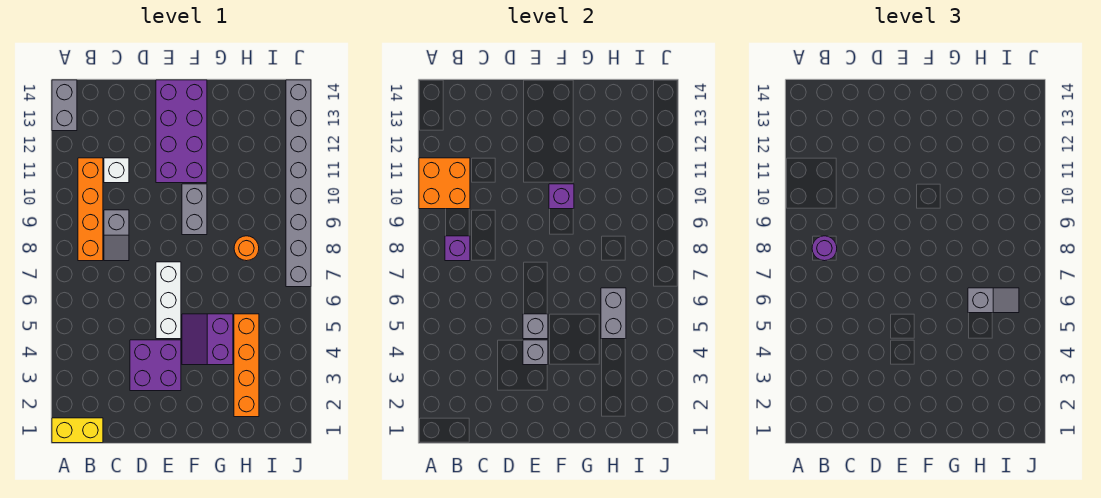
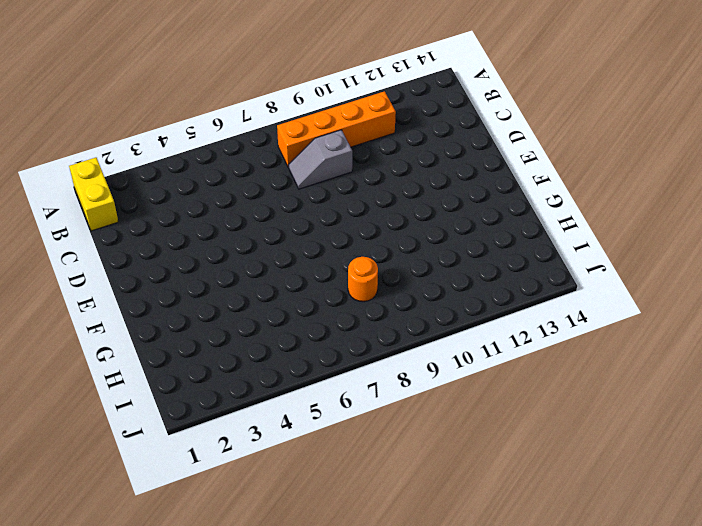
none -> grey 1x2 brick [52,80,77,131]
none -> white 1x1 brick [104,158,129,183]
none -> purple 2x2 brick [130,340,181,391]

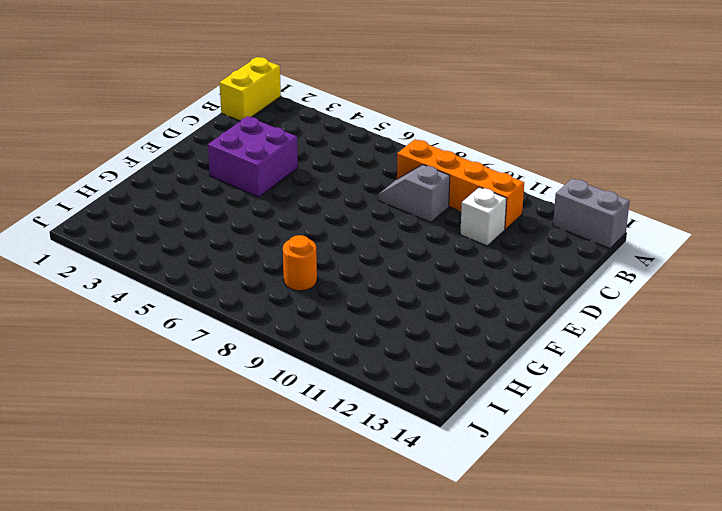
none -> white 1x3 brick [156,262,181,339]
none -> purple 2x4 brick [156,80,207,183]
none -> purple 2x2 slope [182,314,233,365]

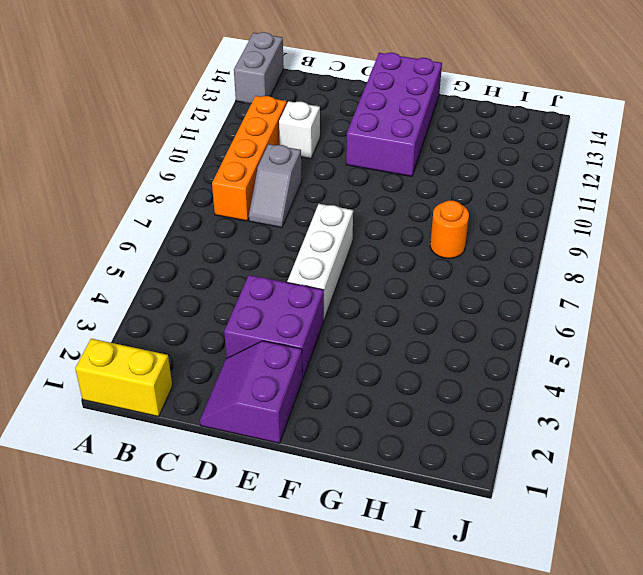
purple 2x2 slope [200,341,302,443] -> purple 2x2 slope moved to [182,314,233,365]
none -> grey 1x2 brick [182,184,207,235]
none -> orange 1x4 brick [234,314,259,417]
none -> grey 1x8 brick [286,80,311,287]

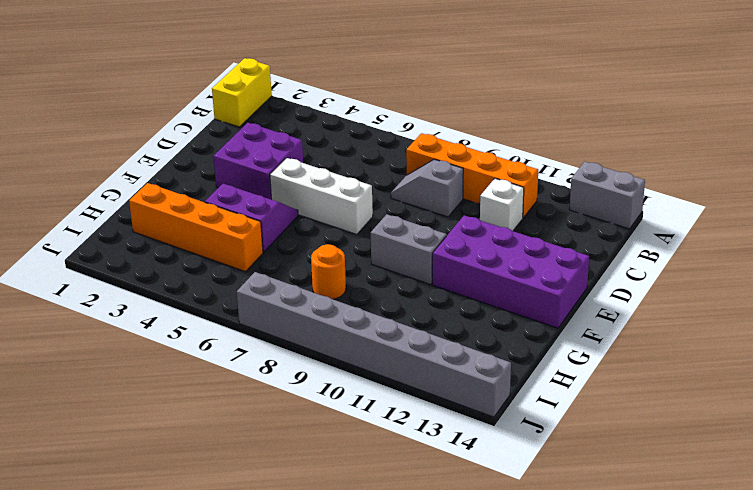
none -> orange 2x2 brick [419,158,470,209]
none -> purple 1x1 brick [445,236,470,261]
none -> grey 1x1 brick [523,340,548,365]

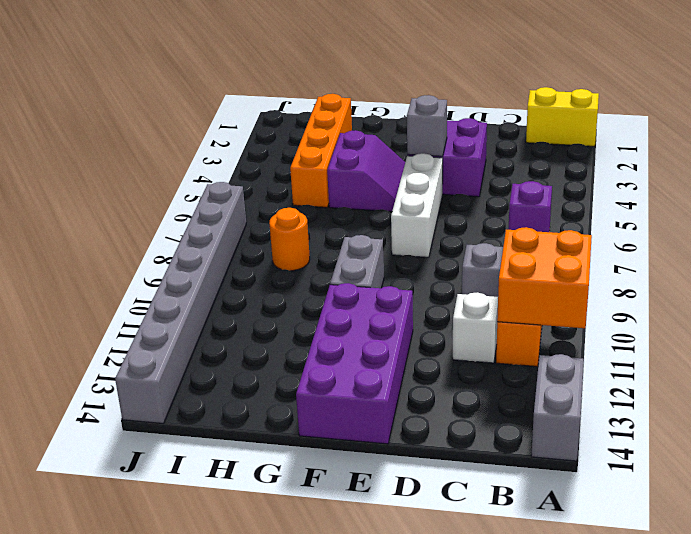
none -> grey 1x1 brick [523,314,548,339]
none -> purple 1x1 brick [549,184,574,209]
none -> grey 1x2 brick [601,288,626,339]

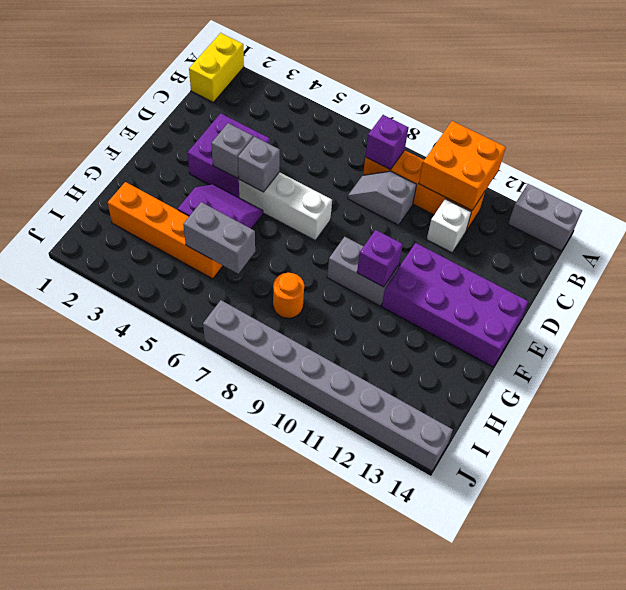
none -> purple 1x1 round brick [812,236,837,261]
none -> grey 1x2 slope [968,288,1019,313]

